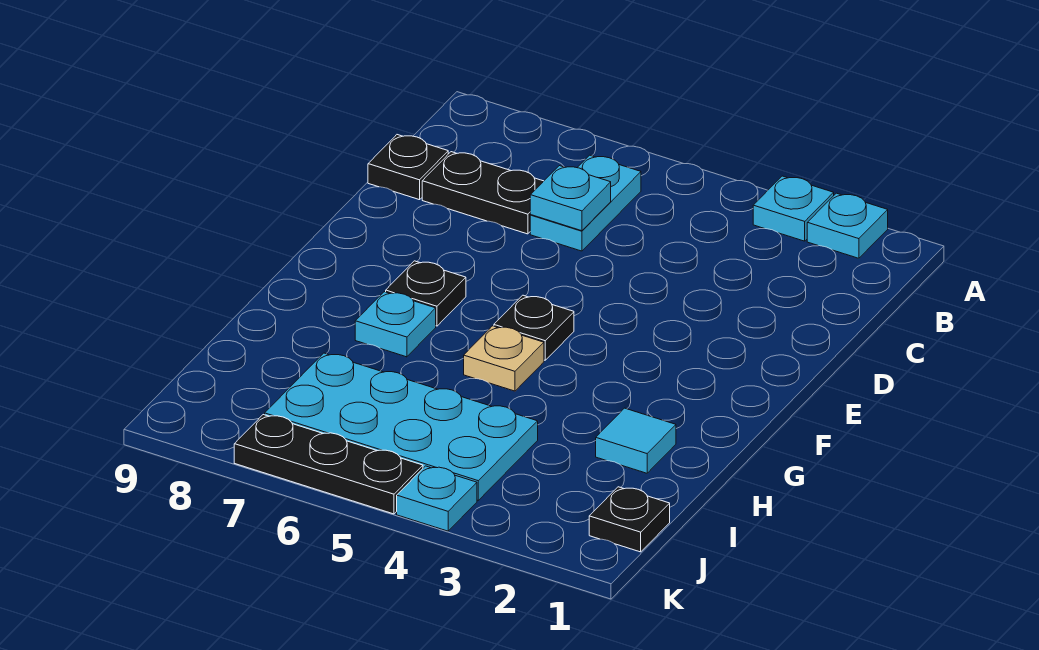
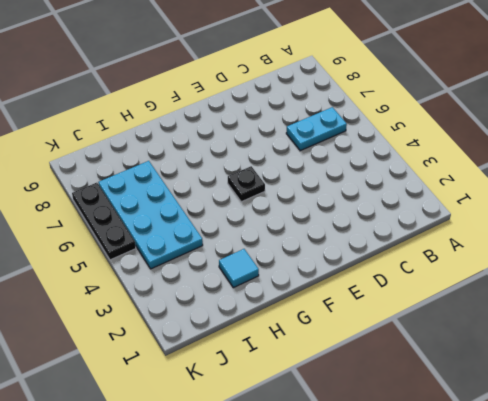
none -> cyan 1x1 plate [807,193,888,258]
none -> cyan 1x1 plate [753,176,834,241]
none -> black 1x2 plate [422,152,543,234]

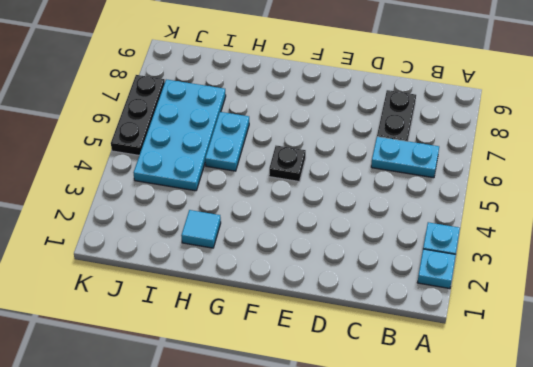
cyan 1x2 plate [205,112,249,171] -> none
none -> black 1x1 plate [368,135,448,200]
none -> black 1x1 plate [386,261,466,326]
none -> tan 1x1 plate [464,326,544,391]

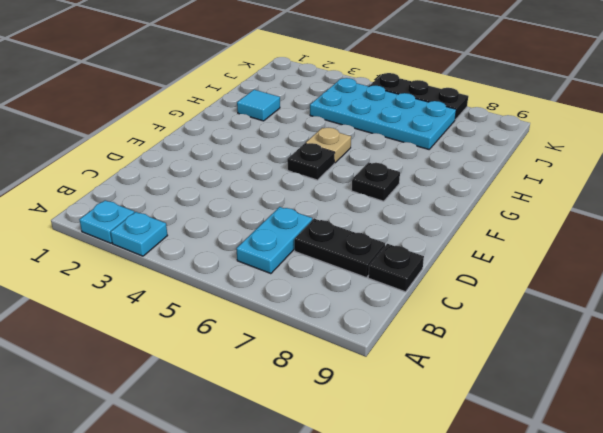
none -> cyan 1x1 plate [355,292,436,357]
none -> black 1x1 plate [589,487,670,552]
none -> cyan 1x1 plate [397,466,477,531]

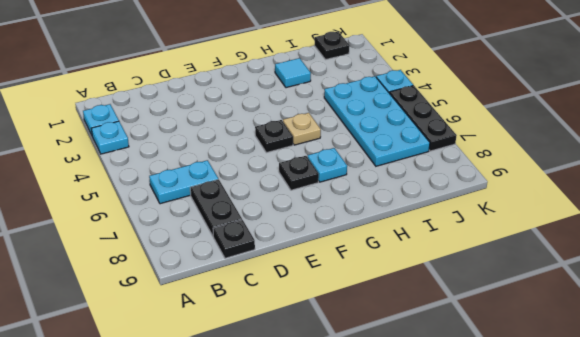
none -> cyan 1x1 plate [530,166,611,231]

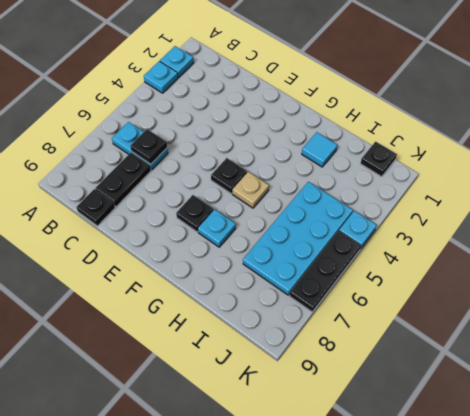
black 1x1 plate [130,129,167,164] -> cyan 1x1 plate [530,166,611,231]

